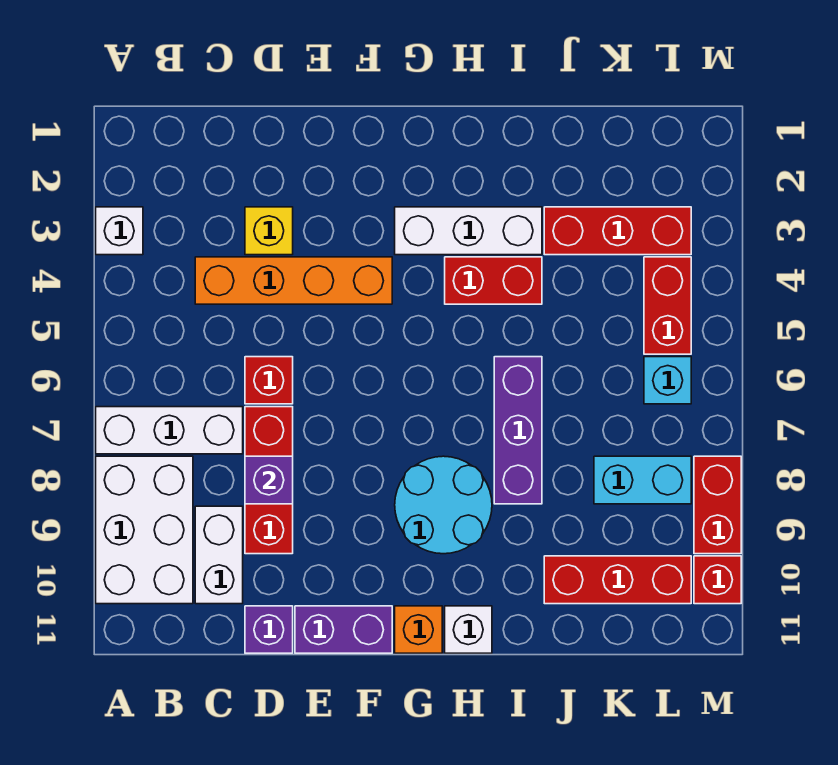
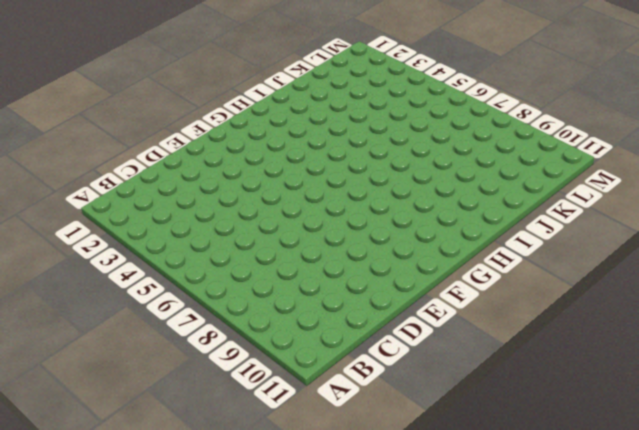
none -> white 1x1 brick [96,207,143,255]
none -> white 1x3 brick [96,407,243,454]
none -> white 2x3 brick [96,456,193,604]

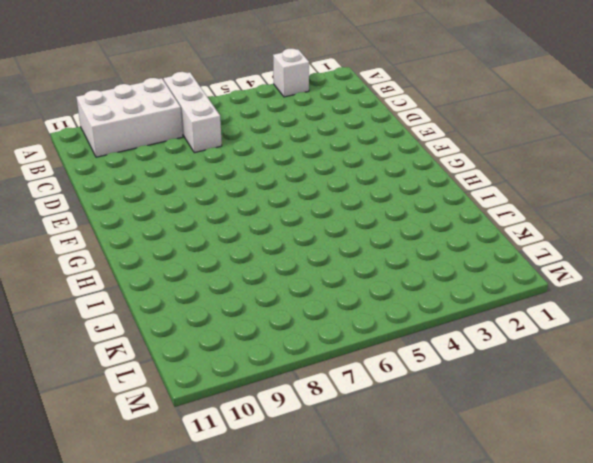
none -> orange 1x4 brick [195,257,392,304]
none -> white 1x2 brick [195,506,243,604]
none -> yellow 1x1 brick [245,207,293,255]

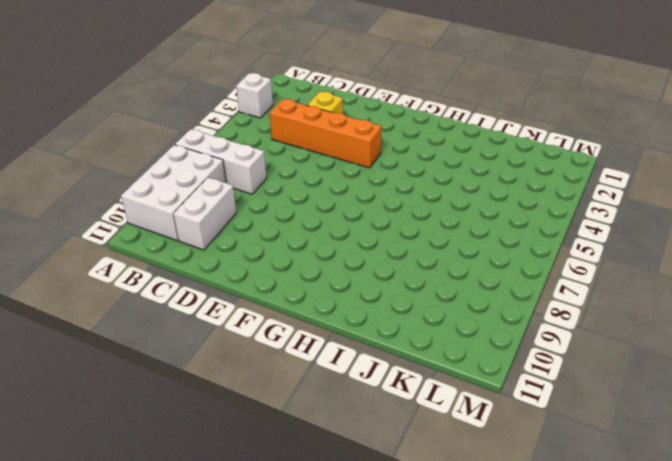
none -> red 1x1 brick [245,357,293,404]
none -> red 1x3 brick [245,407,293,554]
none -> purple 1x1 brick [245,606,293,653]

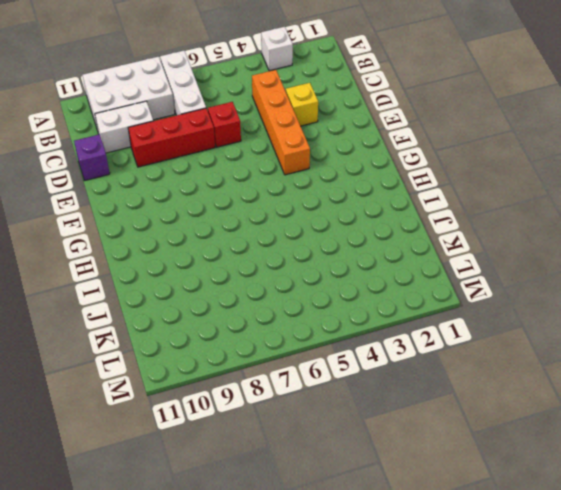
none -> purple 1x2 brick [295,606,392,653]
none -> white 1x3 brick [395,207,542,255]
none -> cyan 2x2 round brick [395,456,492,554]

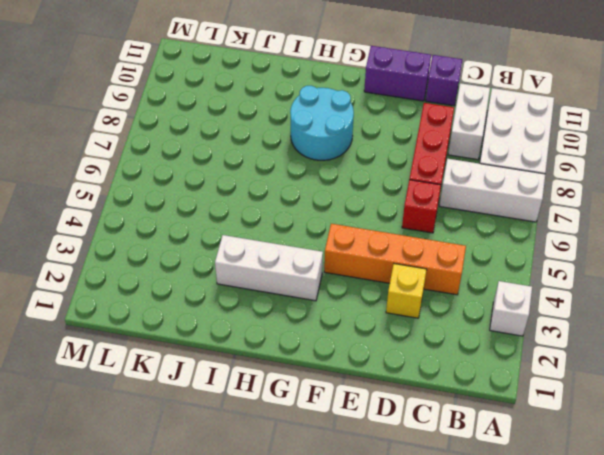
none -> orange 1x1 brick [395,606,442,653]
none -> red 1x2 brick [445,257,542,304]
none -> white 1x1 brick [445,606,492,653]

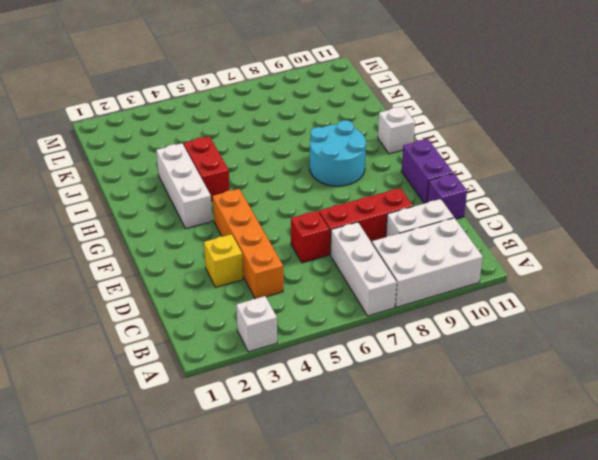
none -> orange 1x1 brick [395,606,442,653]
none -> purple 1x3 brick [494,357,542,504]
none -> red 1x3 brick [544,207,691,255]

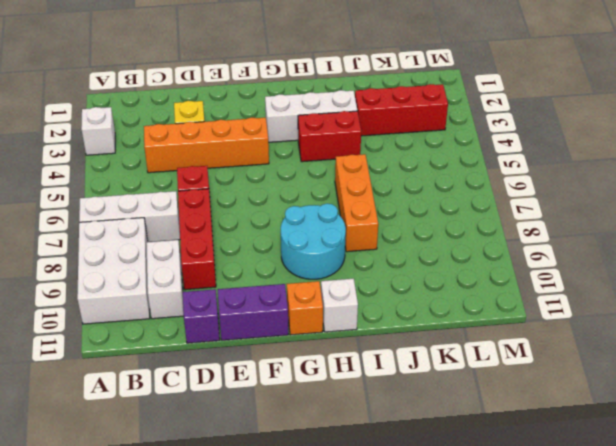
orange 1x3 brick [335,154,378,252] -> purple 1x3 brick [494,357,542,504]
none -> red 1x3 brick [544,556,691,604]
none -> cyan 1x2 brick [594,456,691,504]
none -> red 1x2 brick [644,257,691,354]

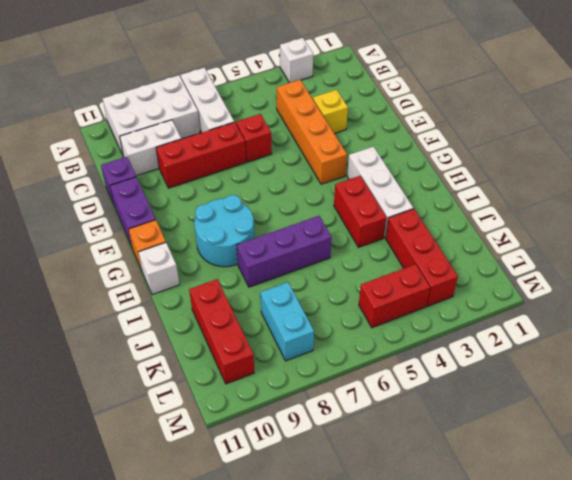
none -> cyan 1x1 brick [644,357,691,404]
none -> red 1x2 brick [694,456,741,554]
none -> red 1x1 brick [694,556,741,604]

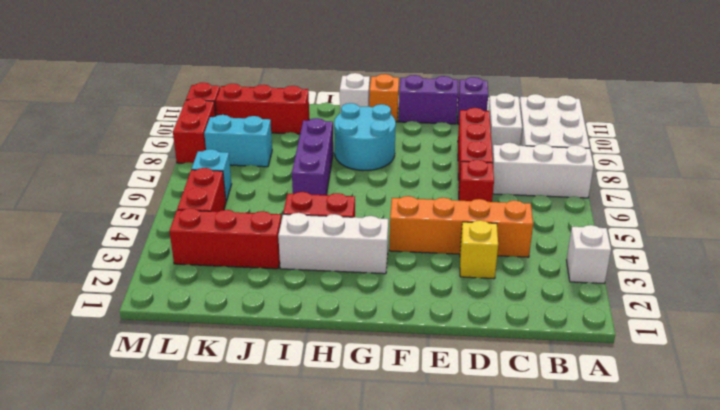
none -> purple 1x1 brick [245,456,293,504]

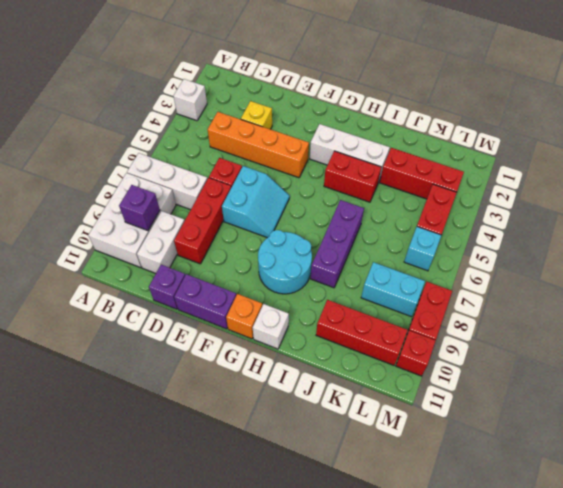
purple 1x1 brick [119,185,160,231] -> purple 1x1 brick moved to [245,456,293,504]
cyan 2x2 slope [222,166,290,238] -> none

